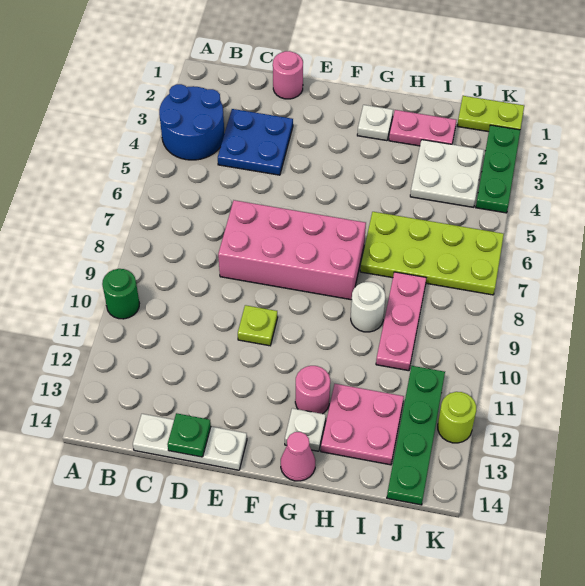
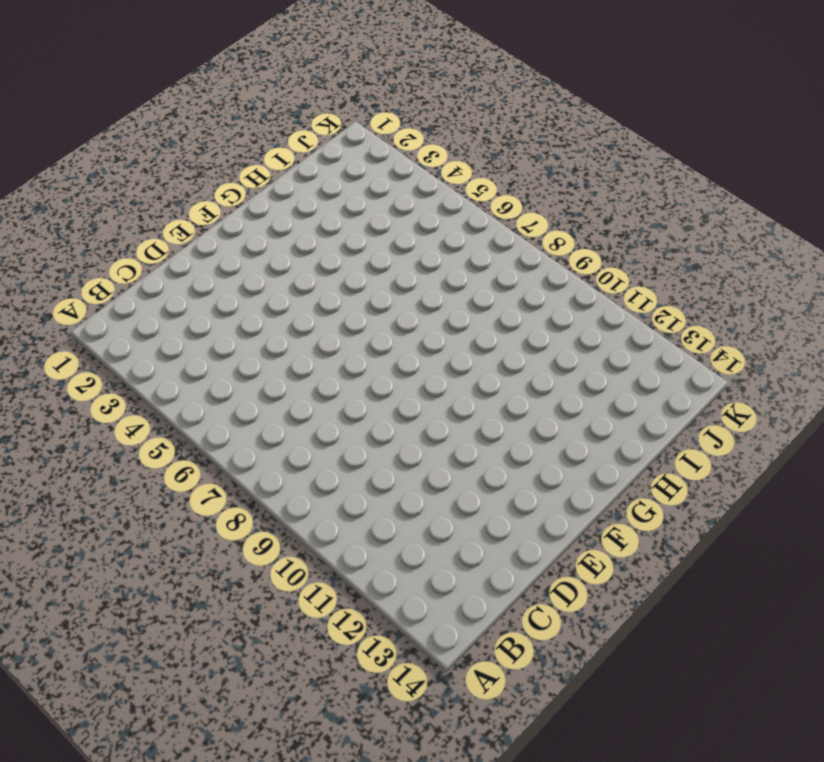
none -> blue 2x2 round brick [159,84,224,160]
none -> green 1x1 round brick [102,269,139,319]
none -> blue 2x2 plate [218,109,293,175]

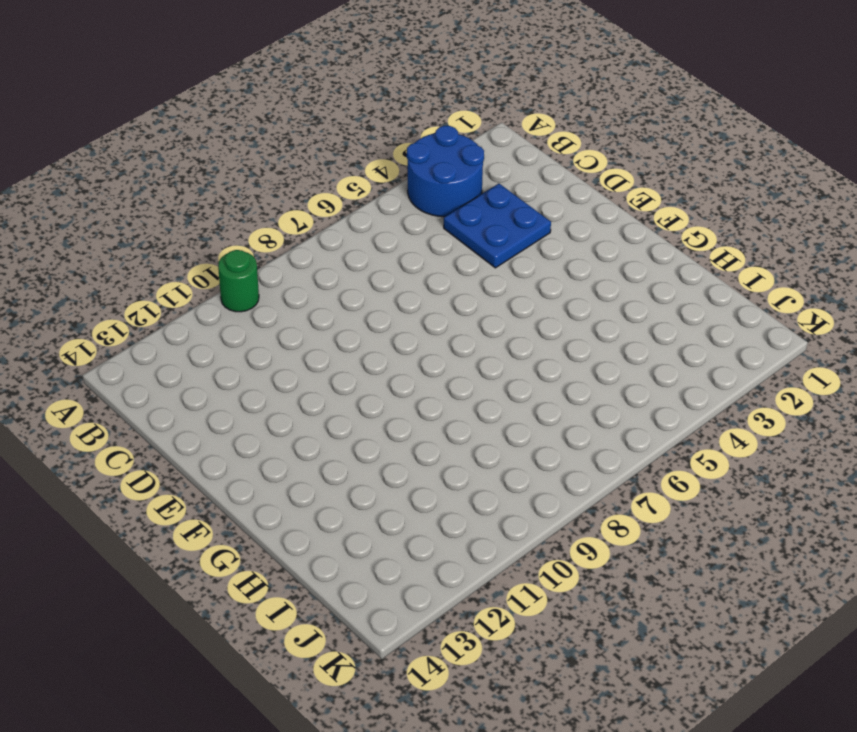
none -> white 1x3 plate [133,414,247,470]
none -> pink 1x1 round brick [273,51,303,99]
none -> pink 2x4 brick [218,200,366,300]

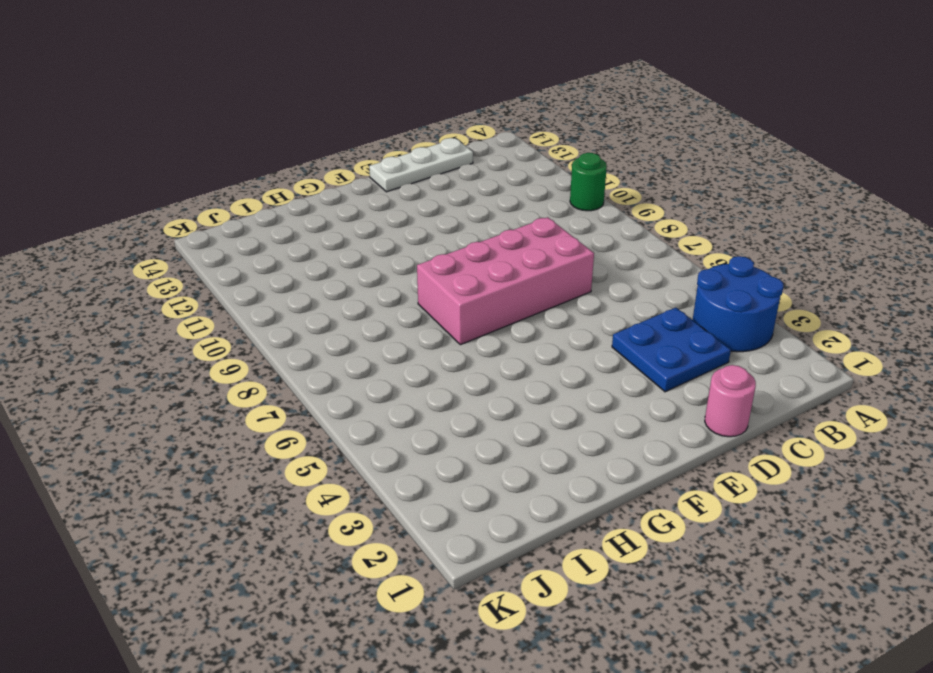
none -> lime 1x1 plate [238,305,278,346]
none -> white 1x1 plate [357,105,393,141]
none -> pink 1x1 round brick [295,366,330,414]

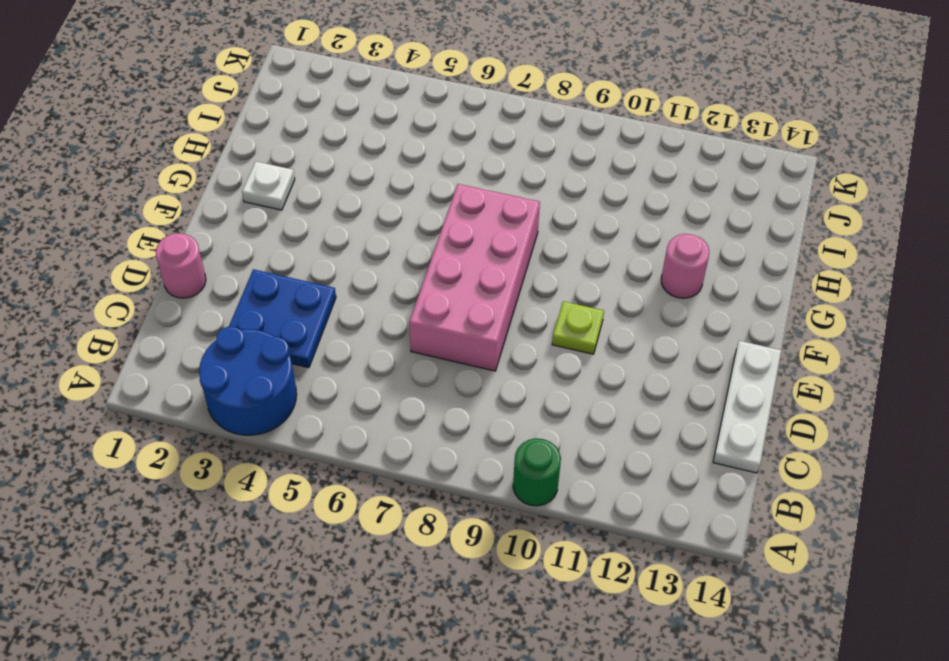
none -> white 1x1 plate [285,408,326,451]
none -> pink 1x1 cone [281,432,315,481]
none -> pink 1x2 plate [389,110,456,146]

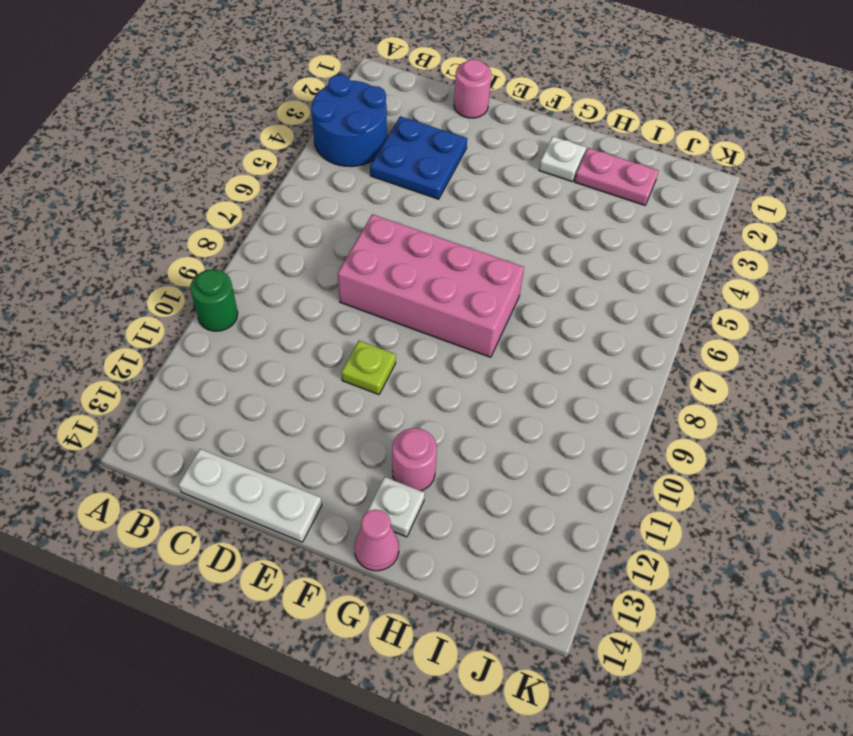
none -> lime 2x4 plate [360,212,504,295]
none -> white 1x1 round brick [351,282,385,332]
none -> pink 2x2 plate [321,384,404,465]

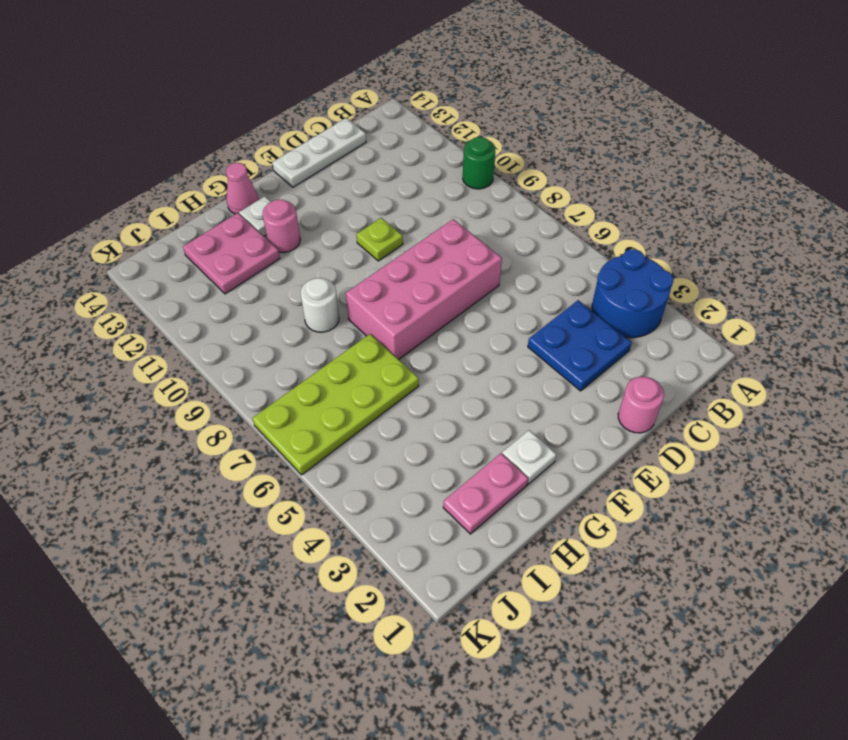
none -> white 2x2 plate [410,140,484,207]
none -> pink 1x3 plate [376,272,426,371]
none -> lime 1x2 plate [457,96,524,132]

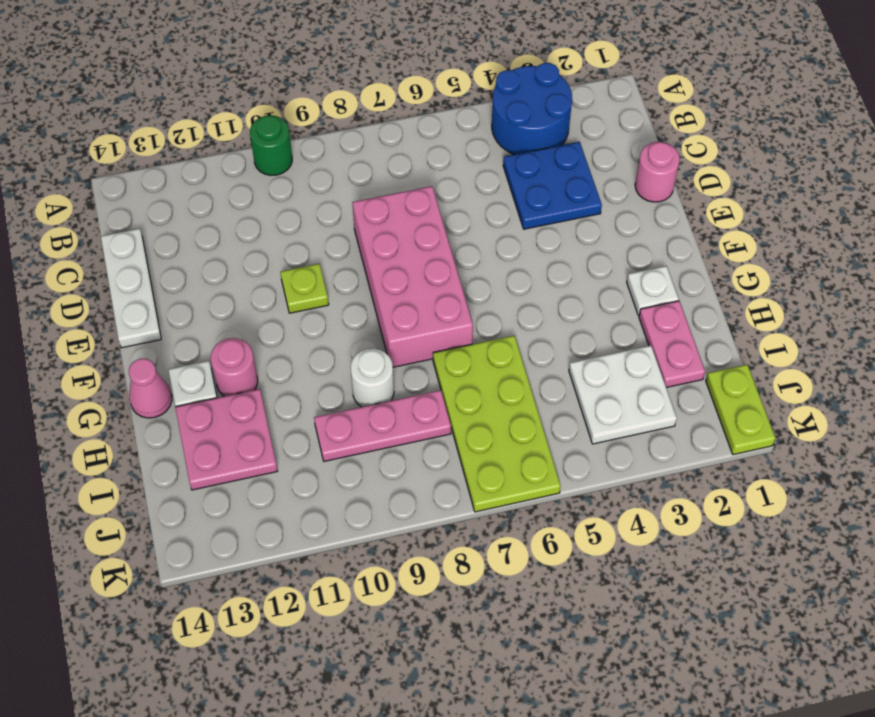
none -> green 1x4 plate [387,366,445,505]
none -> green 1x3 plate [476,125,520,213]
none -> lime 1x1 round brick [438,392,476,443]

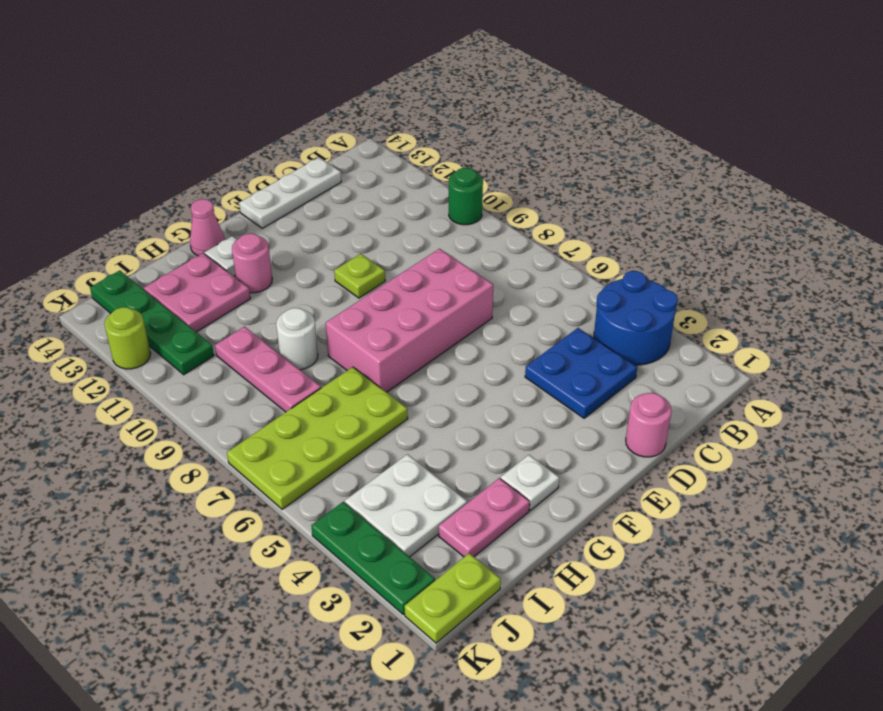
none -> green 1x1 plate [167,413,211,457]

